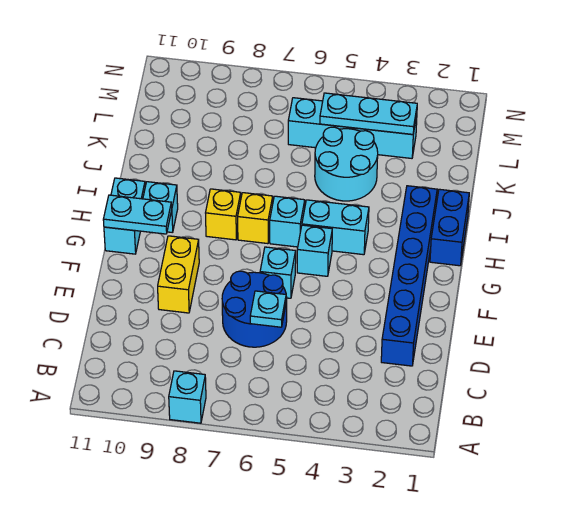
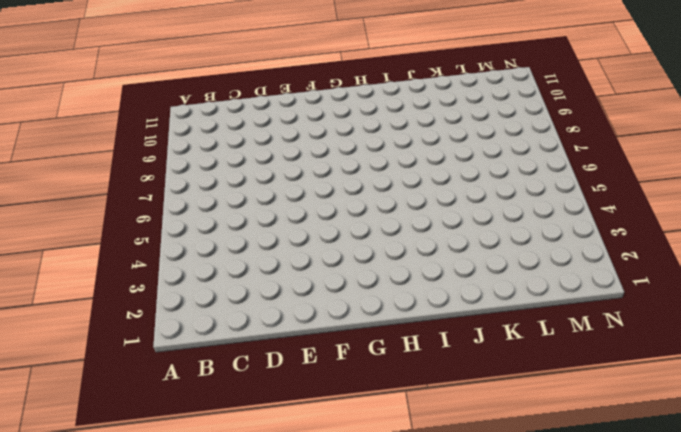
none -> cyan 1x1 brick [169,371,206,423]
none -> blue 1x6 brick [381,186,437,366]
none -> blue 2x2 round brick [222,271,287,347]

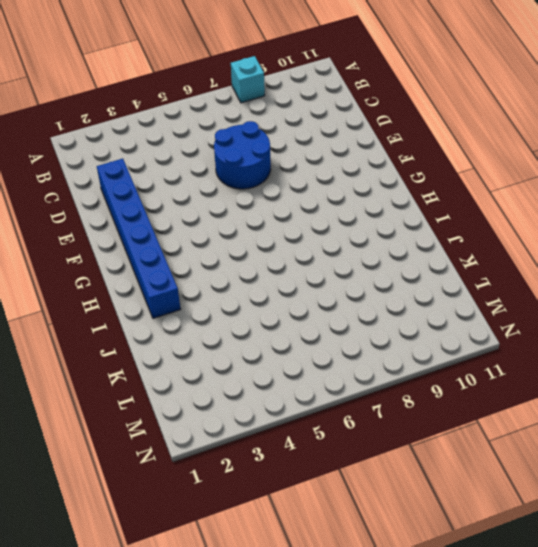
none -> yellow 1x2 brick [158,236,199,313]
none -> cyan 1x1 brick [260,247,296,298]
none -> cyan 1x1 brick [297,225,332,276]

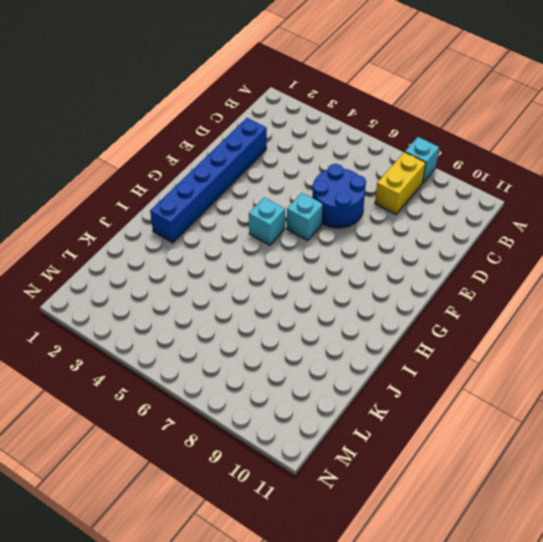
yellow 1x2 brick [375,152,426,214] -> yellow 1x2 brick moved to [158,236,199,313]
none -> cyan 1x2 brick [104,178,145,254]
none -> blue 1x2 brick [430,189,469,266]
none -> cyan 1x2 brick [302,200,369,255]

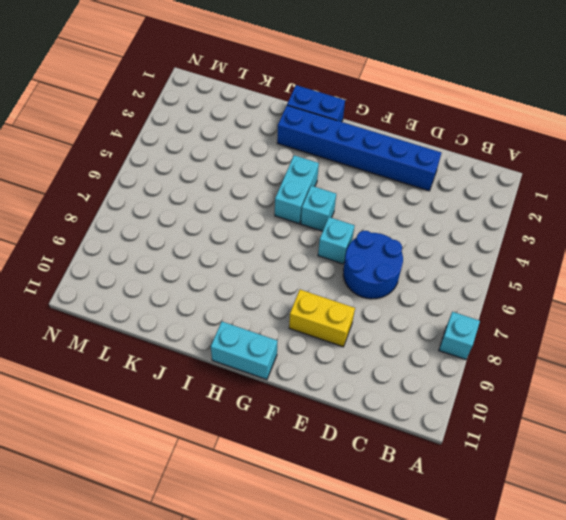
none -> cyan 1x1 brick [270,196,305,247]
none -> yellow 1x1 brick [238,193,273,244]
none -> yellow 1x1 brick [206,189,241,240]

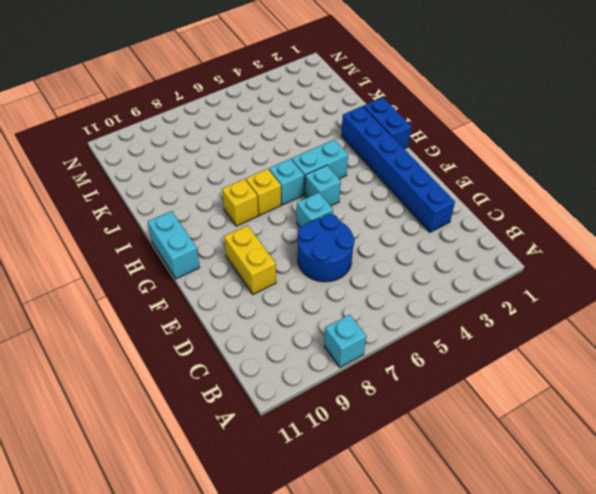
none -> cyan 1x1 brick [143,182,178,233]
none -> cyan 2x2 round brick [315,127,378,201]
none -> cyan 1x4 brick [288,98,417,158]

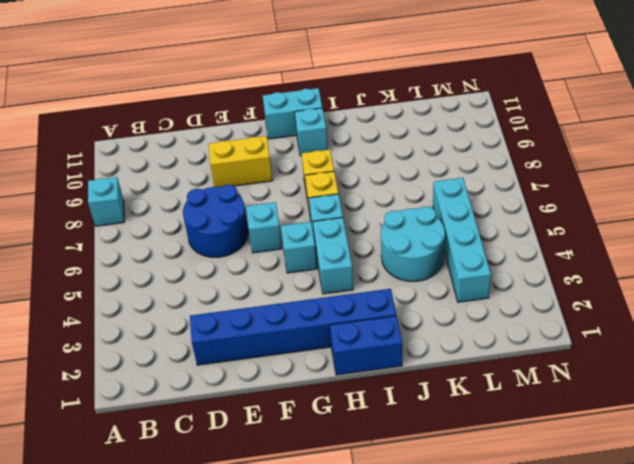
none -> cyan 1x1 plate [250,291,286,327]
none -> cyan 1x2 plate [103,195,172,234]
none -> cyan 1x3 plate [320,93,417,134]

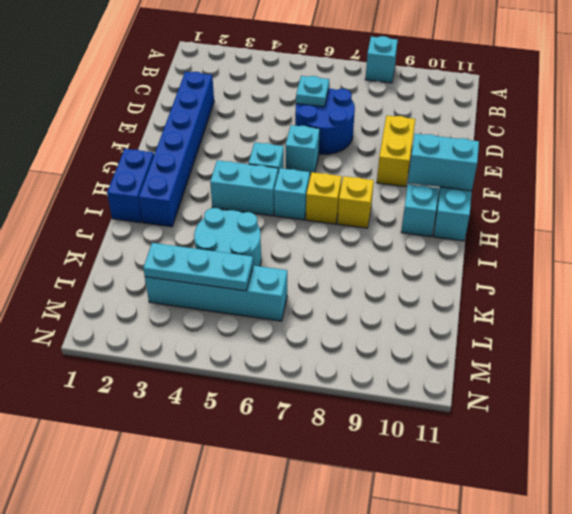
cyan 1x2 brick [408,134,479,191] -> cyan 1x2 plate [103,195,172,234]

